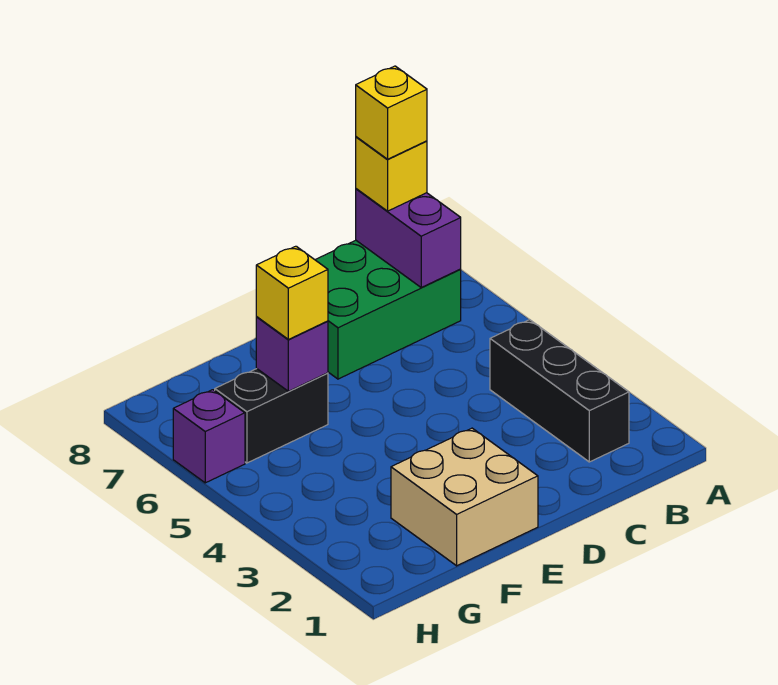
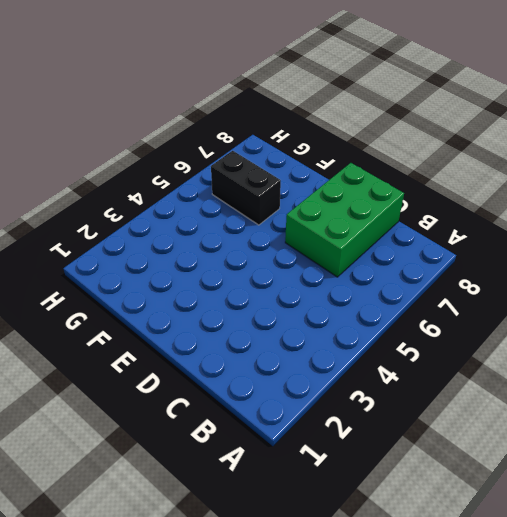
green 2x3 brick [285,163,404,277] -> green 2x3 brick turned to [315,240,461,379]
none -> black 1x3 brick [490,320,629,462]
none -> tan 2x2 brick [391,428,538,566]

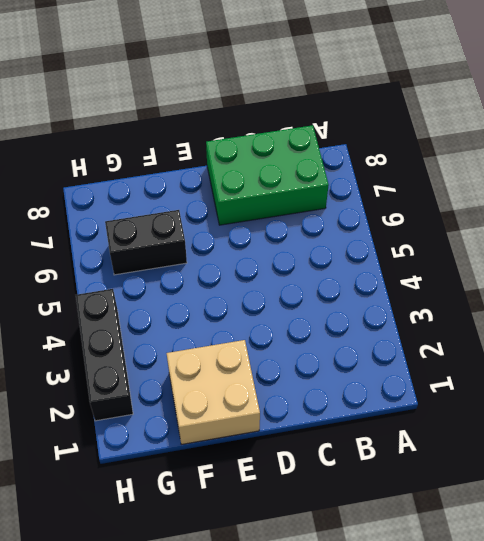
black 1x3 brick [76,289,133,421] -> black 1x3 brick moved to [490,320,629,462]
none -> purple 1x1 brick [173,390,245,483]
none -> purple 1x2 brick [356,189,461,287]

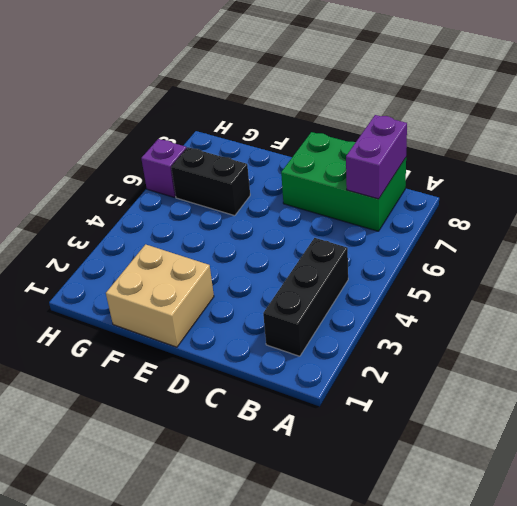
none -> purple 1x1 brick [256,317,328,391]
none -> yellow 1x1 brick [356,137,427,211]

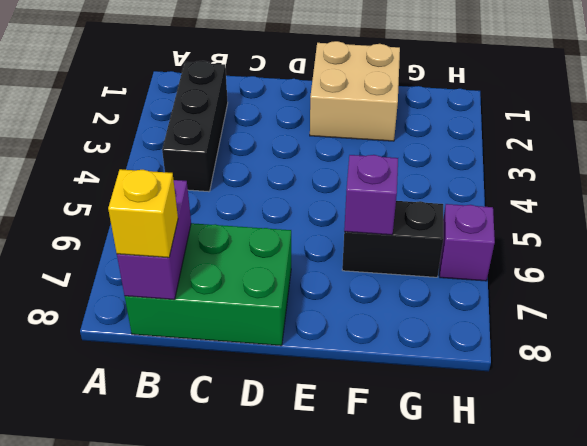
none -> yellow 1x1 brick [256,246,328,339]
none -> yellow 1x1 brick [356,66,427,159]

